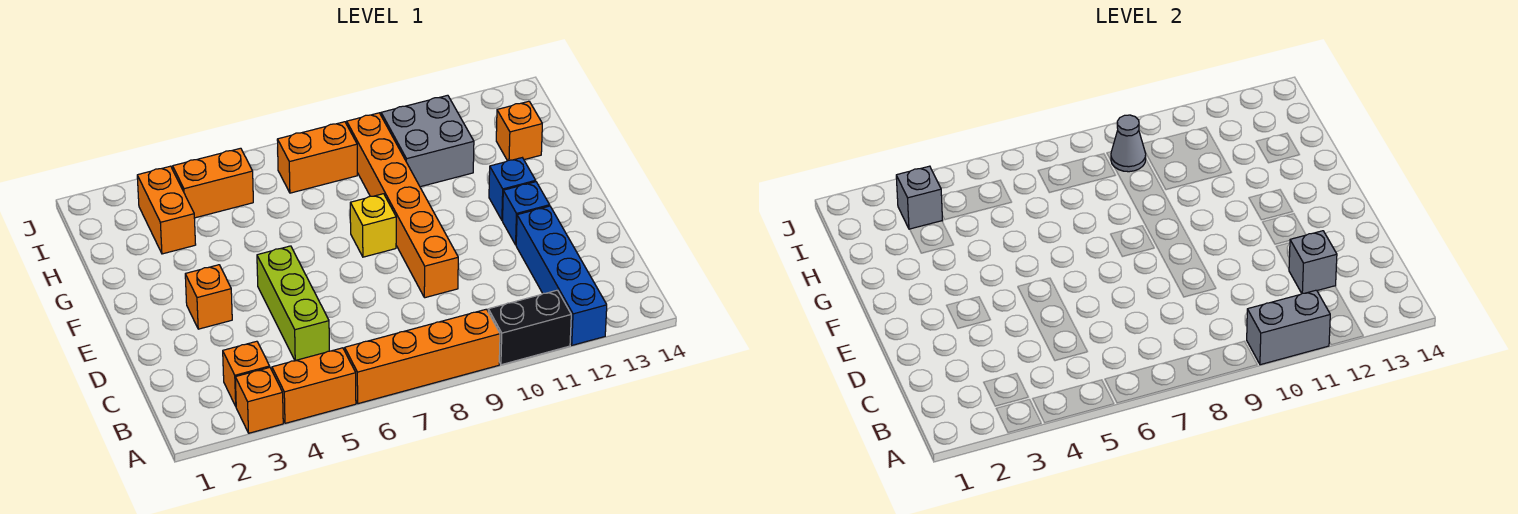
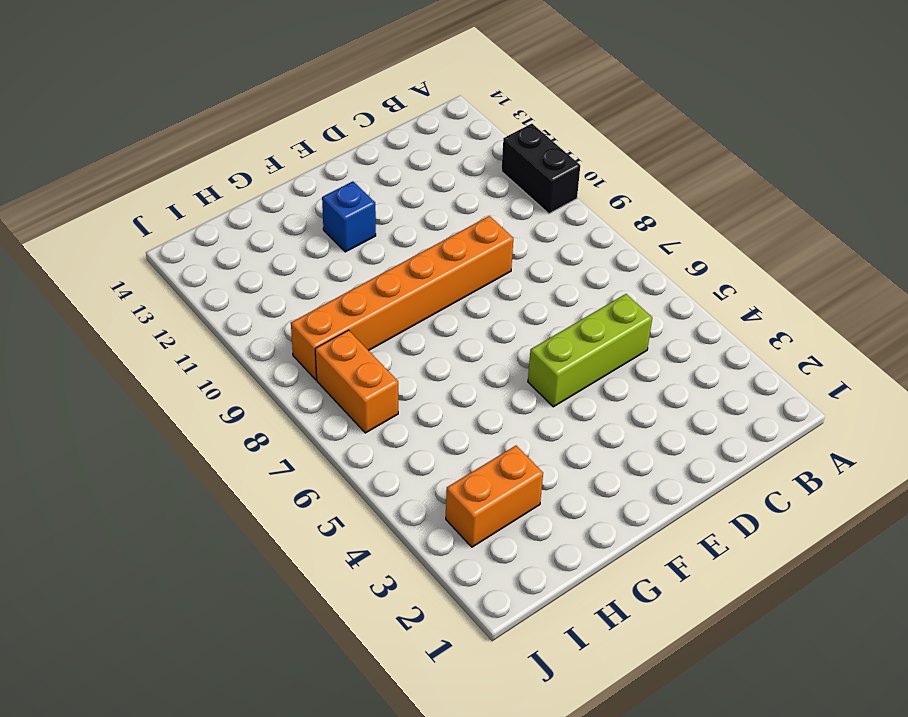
none -> orange 1x1 brick [235,367,283,433]
none -> orange 1x2 brick [272,348,356,423]
none -> orange 1x4 brick [345,309,500,404]

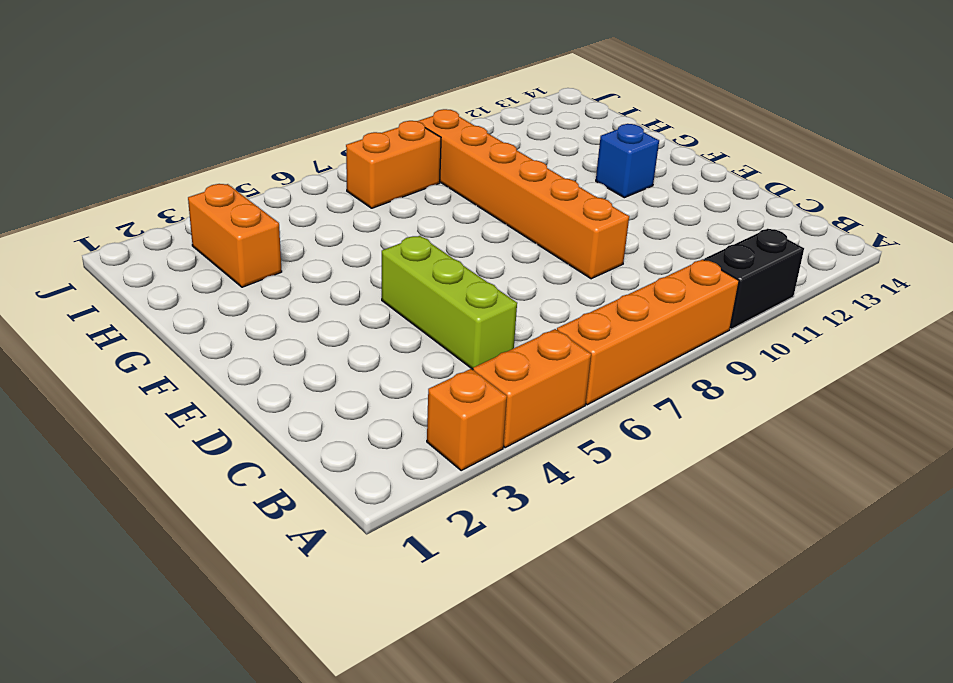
none -> blue 1x4 brick [516,206,607,345]
none -> orange 1x1 brick [223,341,270,406]
none -> orange 1x1 brick [185,265,232,329]

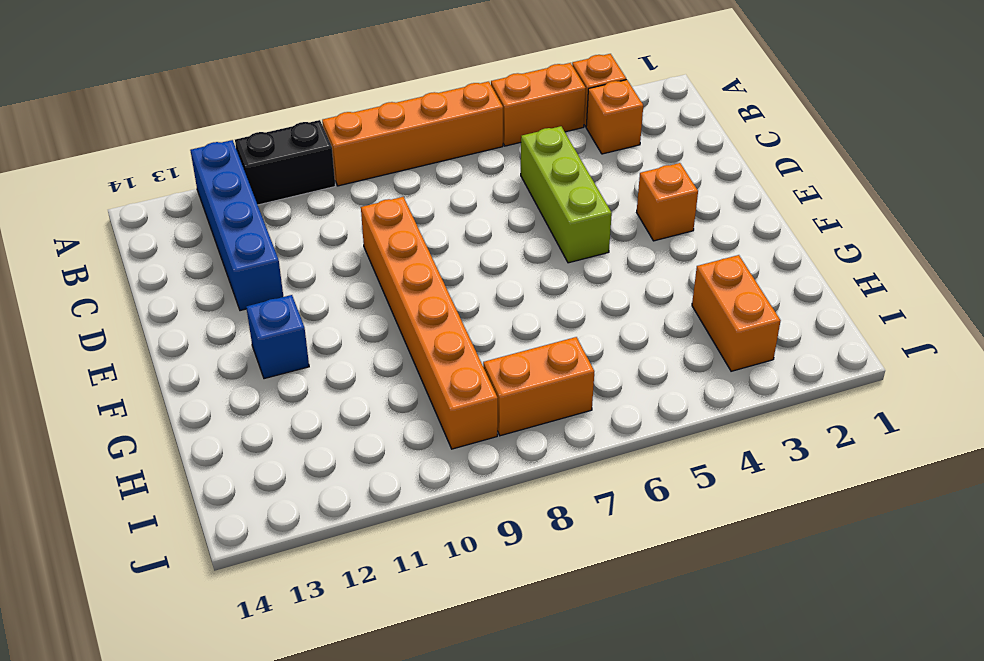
none -> blue 1x1 brick [503,182,550,245]
none -> yellow 1x1 brick [350,194,396,257]
none -> grey 2x2 brick [381,95,474,187]

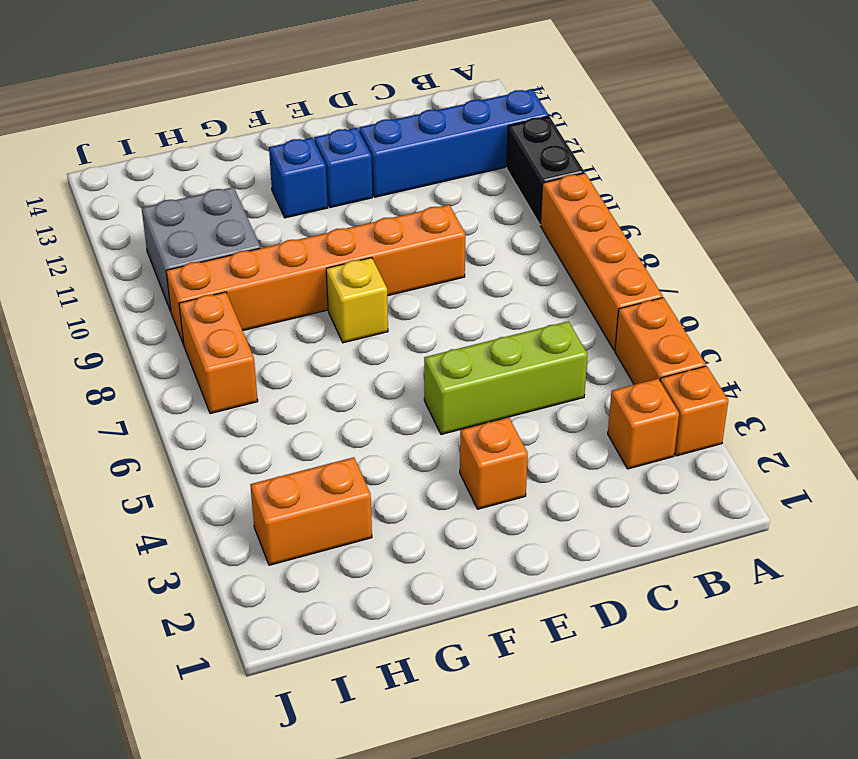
none -> orange 1x1 brick [496,101,542,161]
none -> orange 1x2 brick [173,148,253,218]
none -> grey 1x2 brick [1247,290,1330,365]

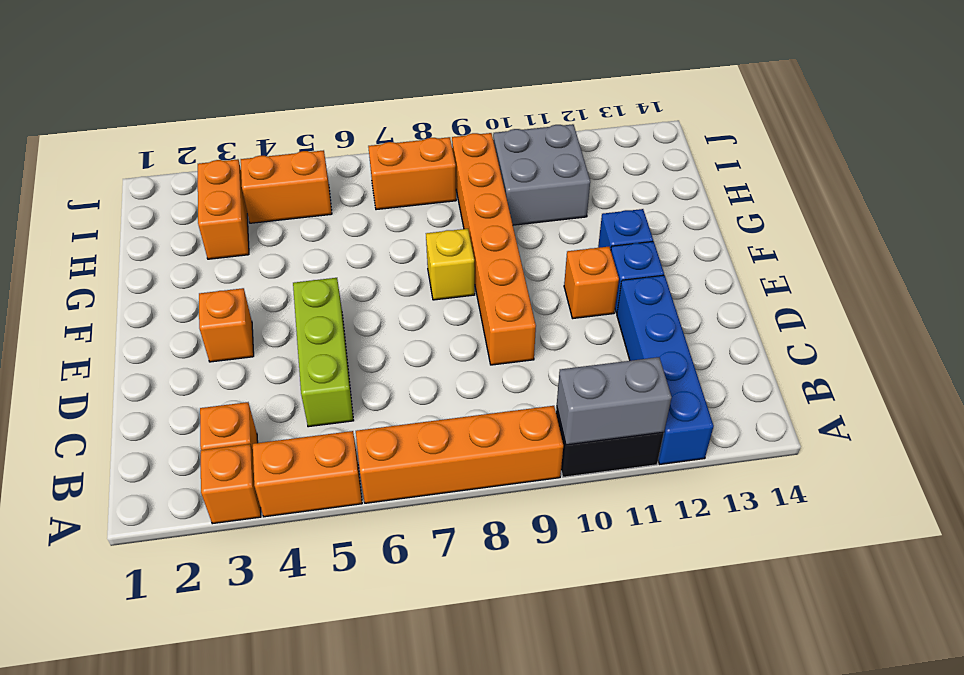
orange 1x1 brick [564,247,619,318] -> orange 1x1 brick moved to [496,101,542,161]
none -> grey 1x1 brick [1289,231,1337,293]
none -> grey 1x1 brick [896,166,943,229]
none -> grey 1x1 cone [1111,115,1146,172]

